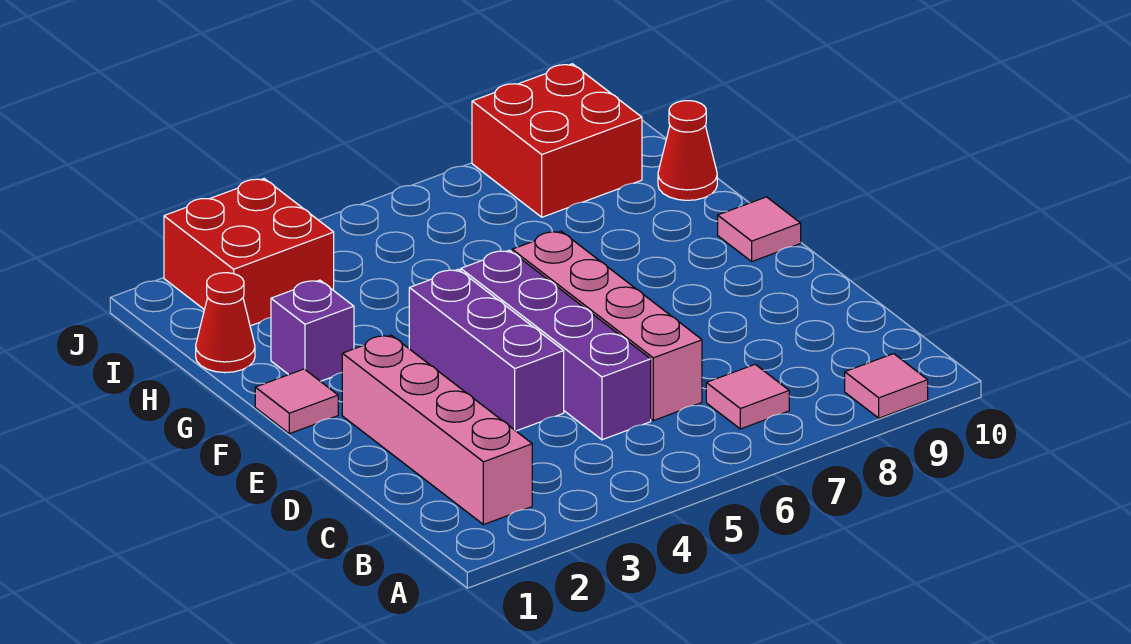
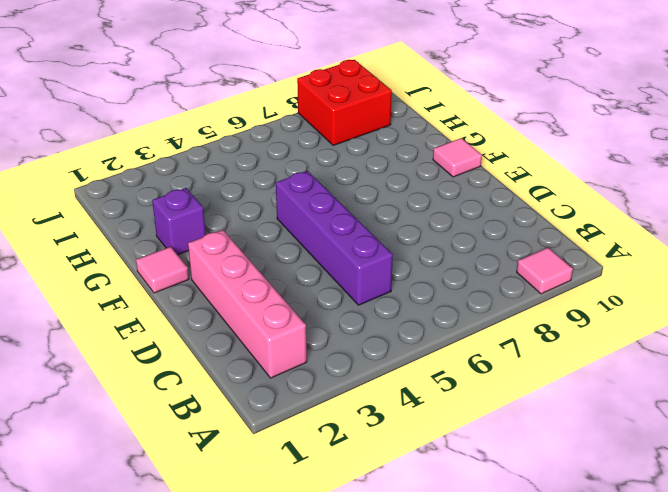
none -> pink 1x1 tile [706,364,789,429]
none -> pink 1x4 brick [512,231,702,421]
none -> purple 1x3 brick [409,269,564,431]

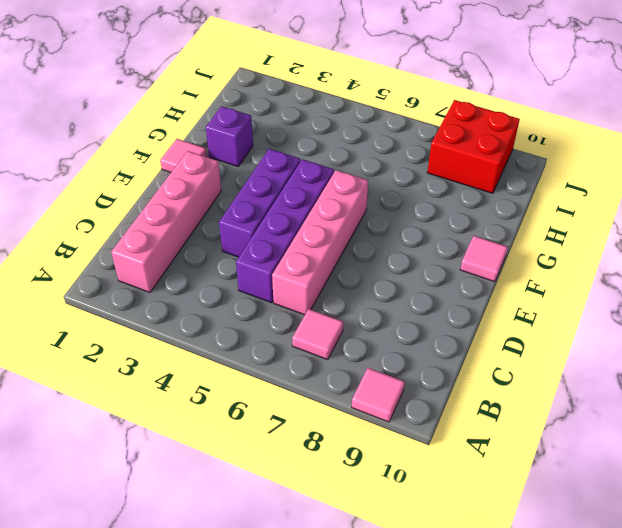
none -> red 1x1 cone [196,273,255,373]
none -> red 1x1 cone [658,101,717,200]
none -> red 2x2 brick [164,179,334,326]

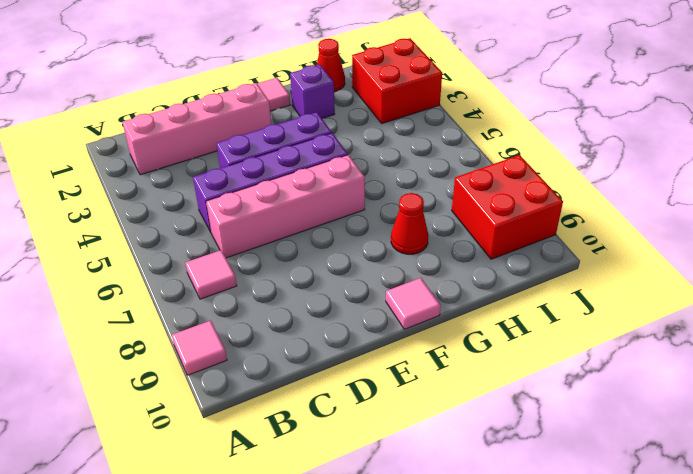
red 1x1 cone [391,193,428,254] -> red 1x1 cone moved to [658,101,717,200]

